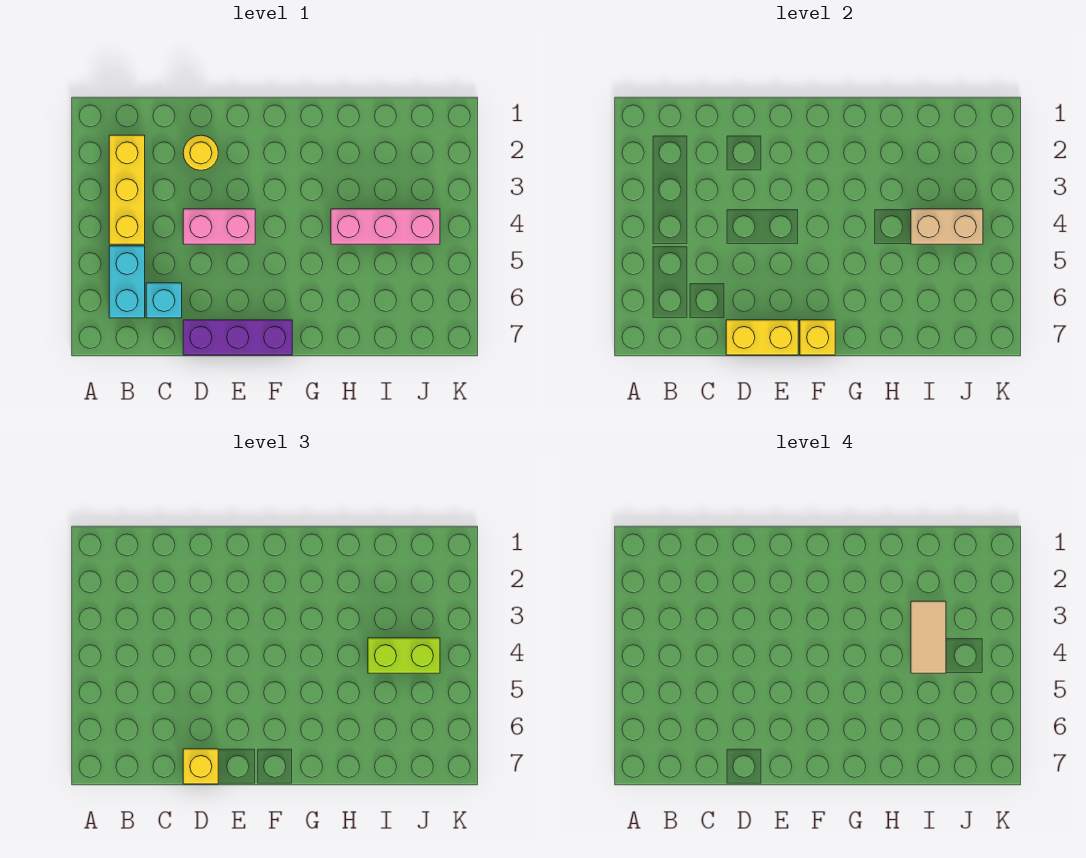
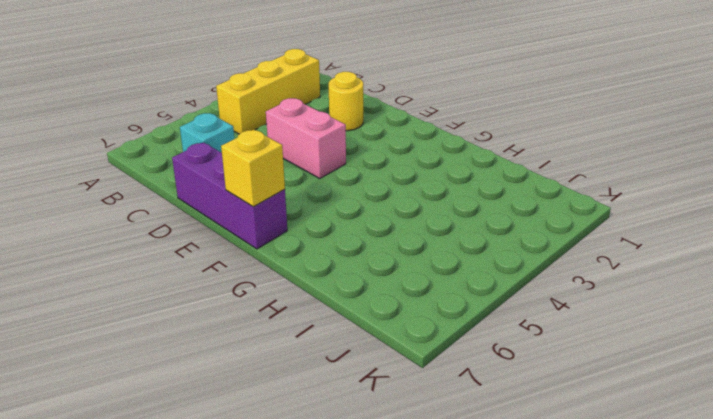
none -> cyan 1x2 brick [109,246,145,318]
none -> pink 1x3 brick [331,209,440,244]
none -> yellow 1x2 brick [726,320,798,355]

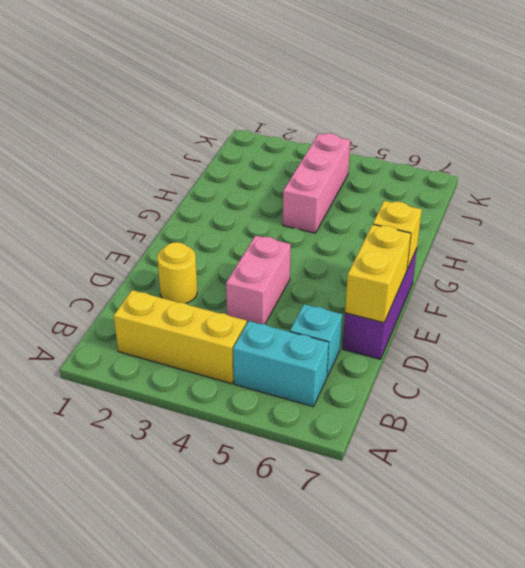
none -> tan 1x2 brick [911,209,983,244]
none -> yellow 1x1 brick [183,749,218,784]
none -> lime 1x2 brick [368,638,440,673]

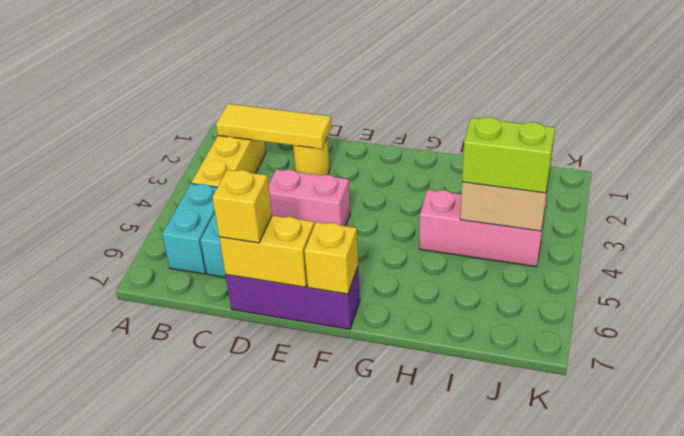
yellow 1x3 tile [216,104,331,149] -> none
none -> tan 1x2 tile [911,601,946,673]

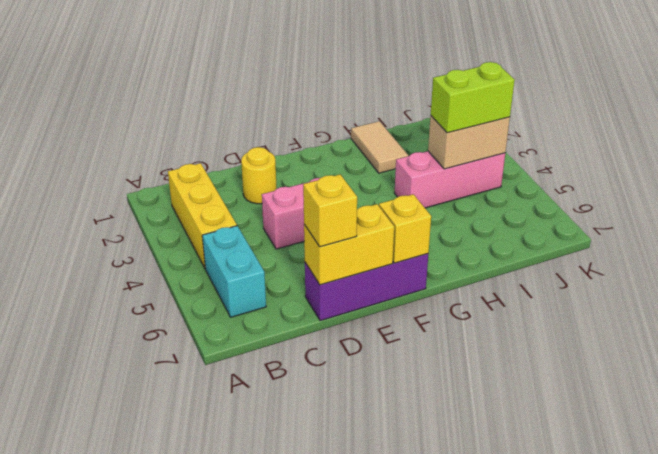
tan 1x2 tile [351,121,408,173] -> tan 1x2 tile moved to [911,601,946,673]
none -> cyan 1x1 brick [146,283,182,318]

